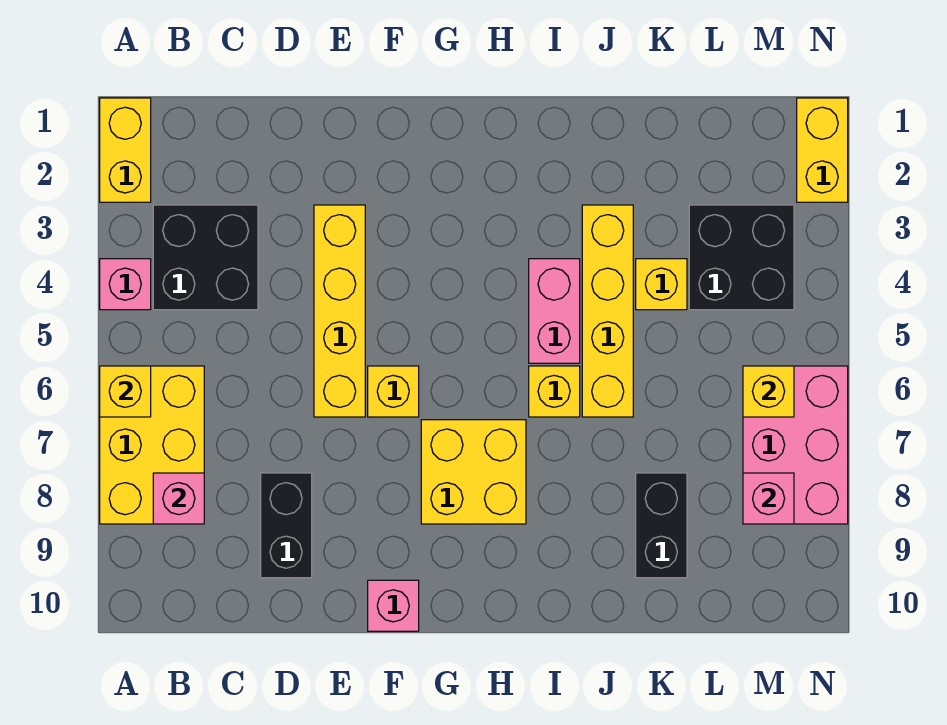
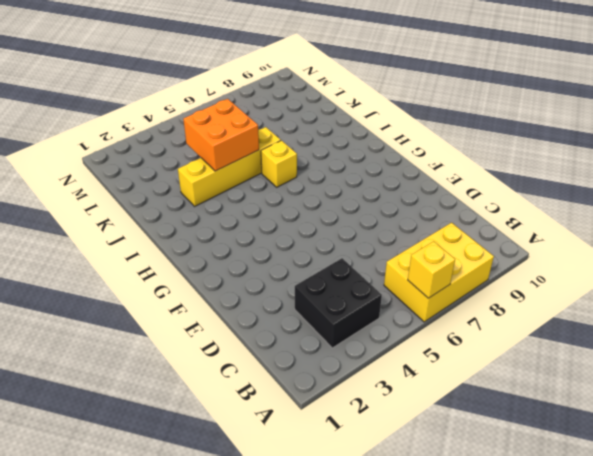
orange 2x2 brick [183,99,259,171] -> none
none -> yellow 1x2 brick [100,98,151,202]
none -> pink 1x1 brick [100,259,151,310]
none -> black 1x2 brick [261,473,312,578]

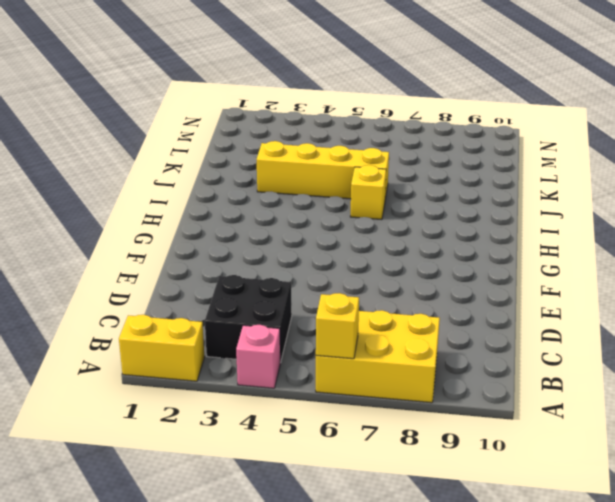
none -> black 1x2 brick [261,473,312,578]
none -> yellow 1x4 brick [314,205,365,417]
none -> yellow 1x1 brick [368,366,419,417]

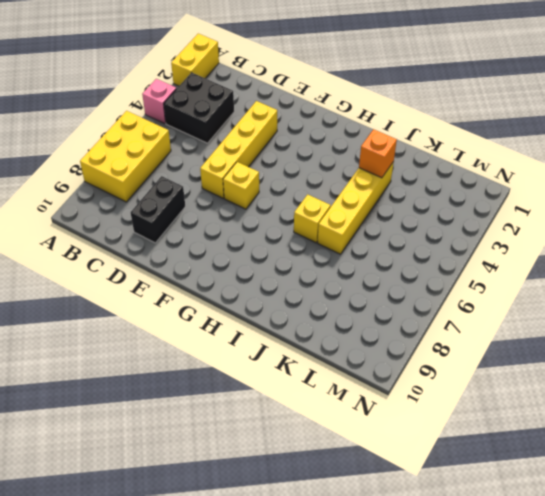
orange 1x1 brick [359,129,397,178] -> none
none -> pink 1x1 brick [368,580,419,631]
none -> yellow 2x2 brick [421,420,526,524]
none -> pink 1x2 brick [529,259,580,363]

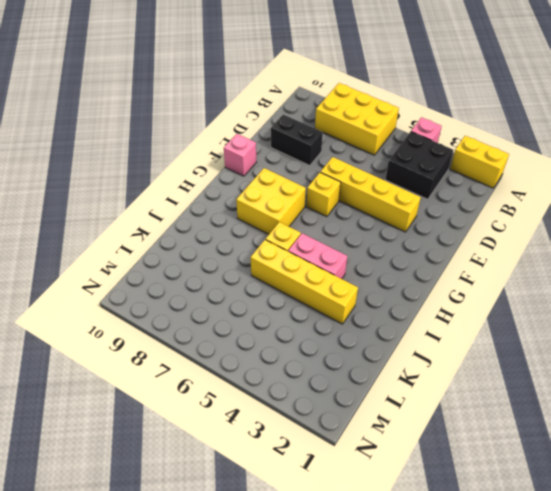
none -> yellow 1x1 brick [636,259,687,310]
none -> black 1x2 brick [636,473,687,578]
none -> black 2x2 brick [689,205,794,310]

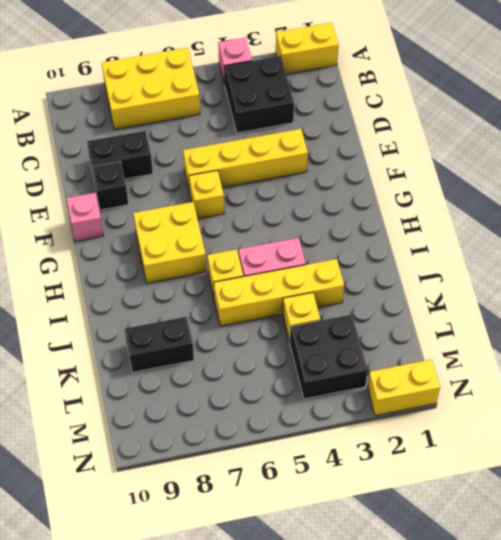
black 1x1 brick [92,161,128,210] -> none
none -> pink 2x3 brick [743,366,848,524]
none -> yellow 1x1 brick [100,366,151,417]
none -> pink 1x1 brick [153,473,204,524]

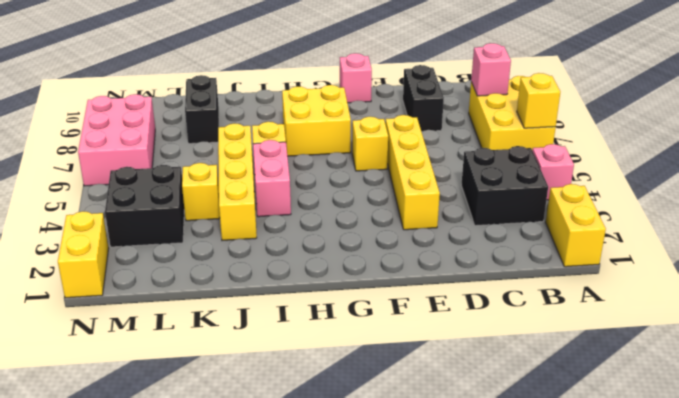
none -> yellow 1x1 brick [743,366,794,417]
none -> pink 1x1 brick [743,473,794,524]

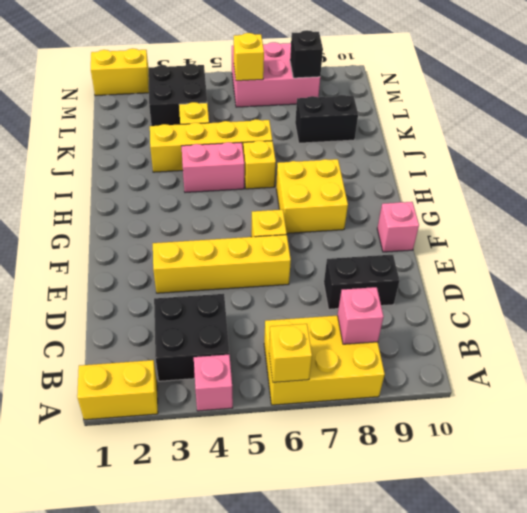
black 1x1 brick [290,30,323,78] -> pink 1x1 brick [743,473,794,524]

